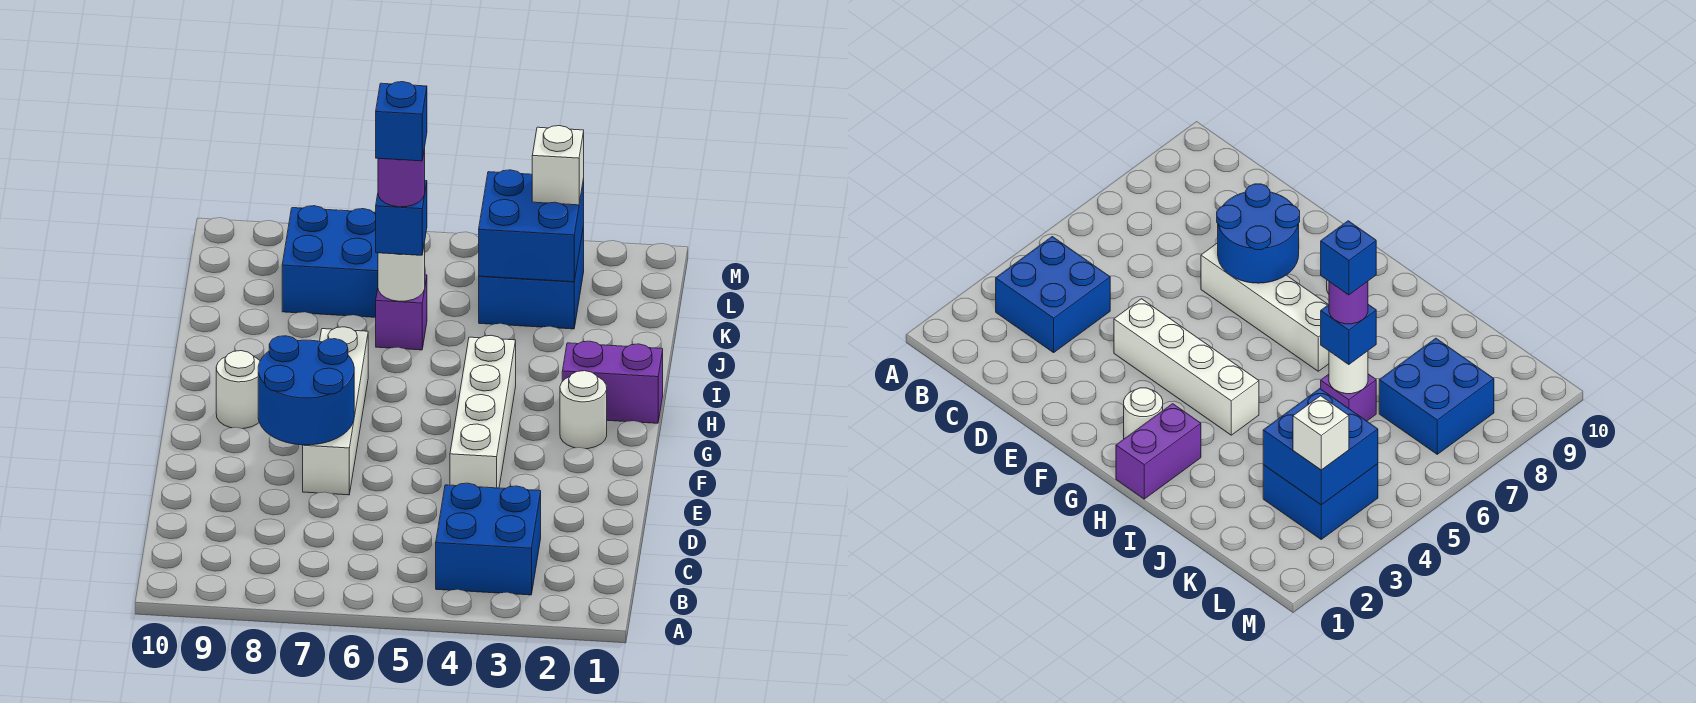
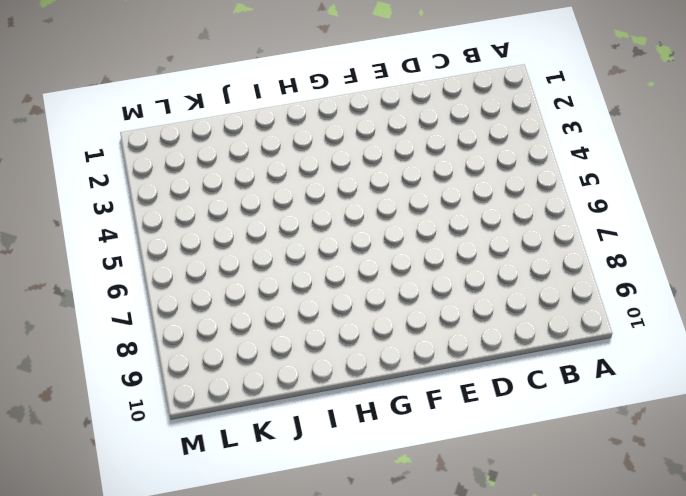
none -> blue 2x2 brick [436,483,541,595]
none -> white 1x4 brick [450,335,516,488]
none -> white 1x4 brick [303,327,368,495]

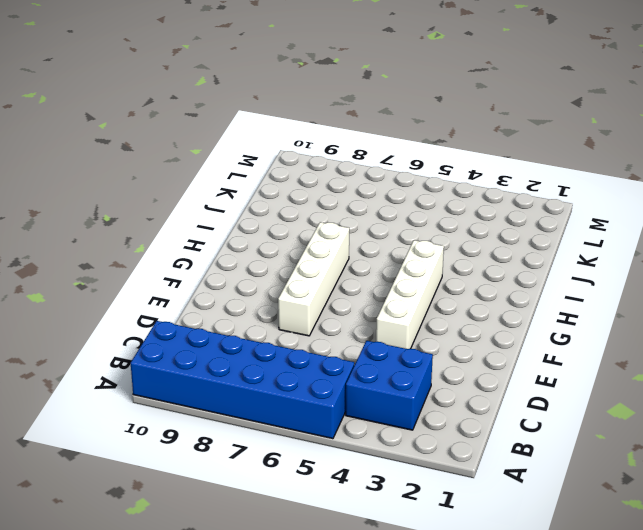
blue 2x6 brick [131,321,354,439] -> none
none -> white 1x1 round brick [560,371,607,449]
none -> white 1x1 round brick [216,351,260,429]
none -> purple 1x2 brick [562,341,663,423]

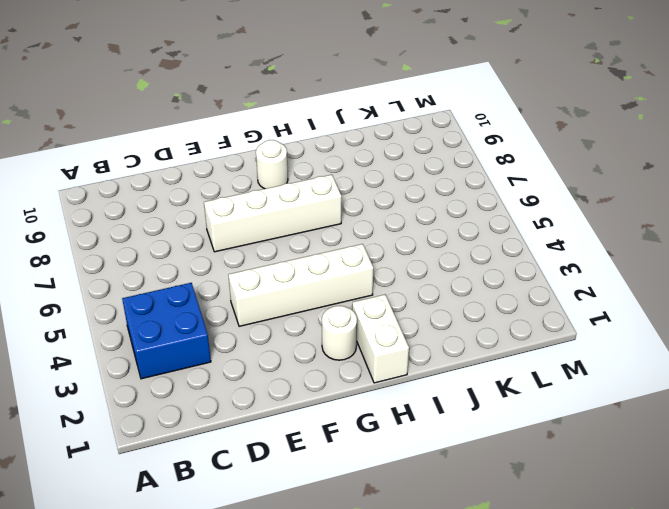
white 1x2 brick [352,295,409,383] -> purple 1x2 brick [562,341,663,423]
none -> purple 1x1 brick [376,275,427,350]
none -> blue 2x2 brick [479,226,584,329]
none -> blue 2x2 brick [282,206,378,317]

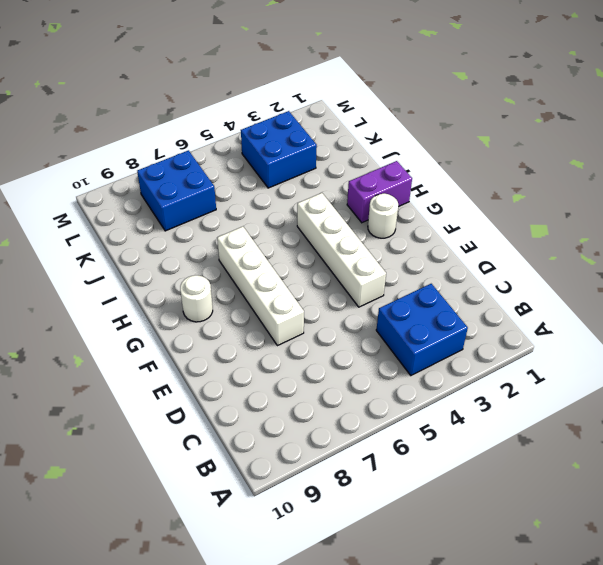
none -> purple 1x1 brick [376,275,427,350]
none -> blue 2x2 round brick [258,336,354,445]
none -> white 1x1 round brick [378,243,425,301]

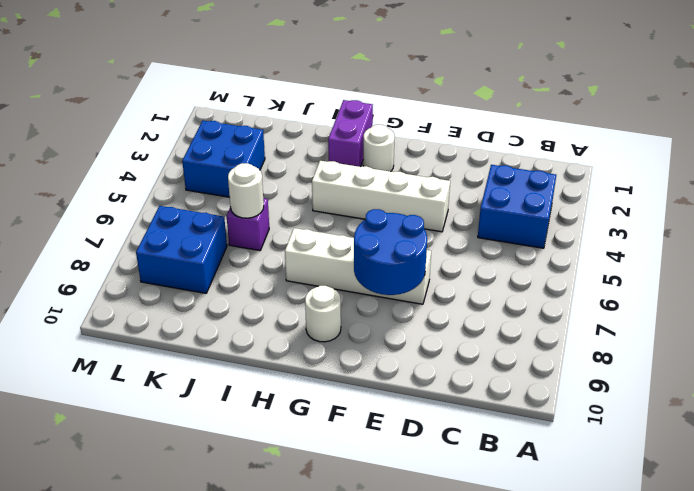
none -> blue 2x2 brick [479,170,584,282]
none -> blue 1x1 brick [376,181,427,255]
none -> white 1x1 brick [532,126,584,205]

